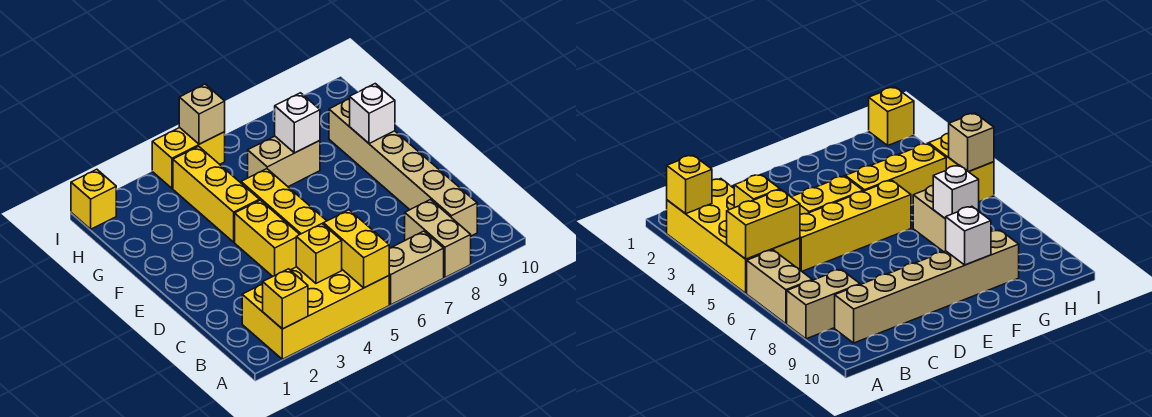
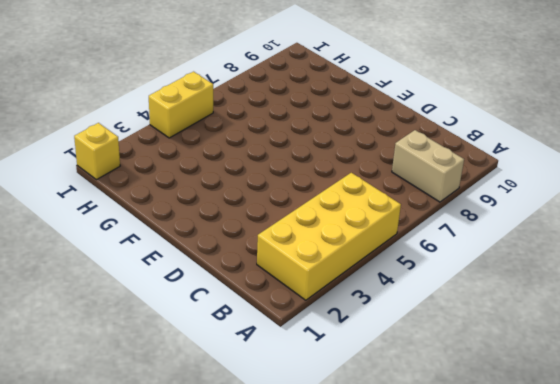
none -> tan 1x2 brick [389,231,444,305]
none -> tan 1x6 brick [329,99,477,236]
none -> yellow 1x4 brick [241,169,327,234]

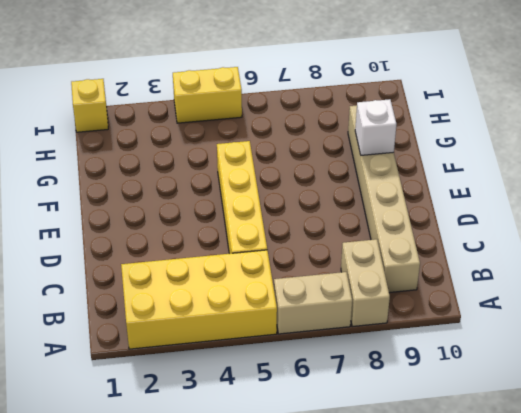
none -> yellow 1x2 brick [235,200,300,276]
none -> yellow 1x3 brick [173,146,259,242]
none -> tan 1x2 brick [248,136,320,187]

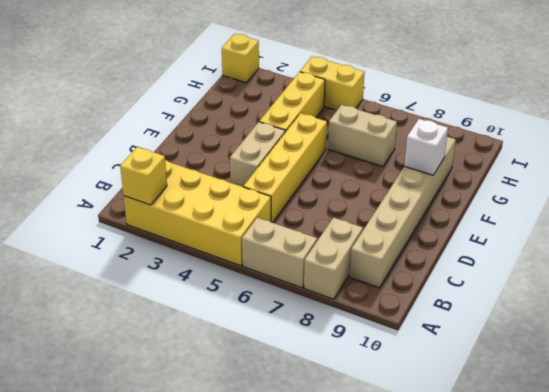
tan 1x2 brick [230,122,285,187] -> yellow 1x2 brick [235,200,300,276]
none -> yellow 1x2 brick [323,210,389,288]
none -> yellow 1x1 brick [296,224,342,283]
none -> white 1x1 brick [275,93,320,153]

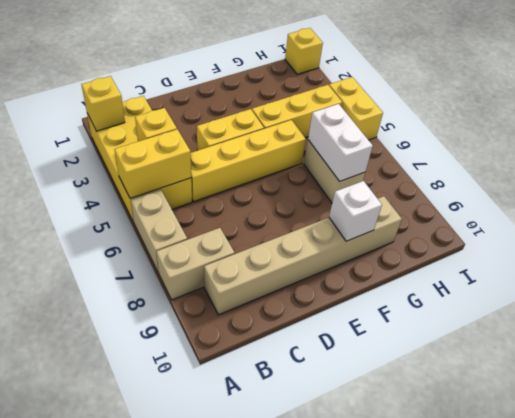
white 1x2 brick [308,104,373,182] -> white 1x1 brick [275,93,320,153]
none -> tan 1x1 brick [179,84,225,144]

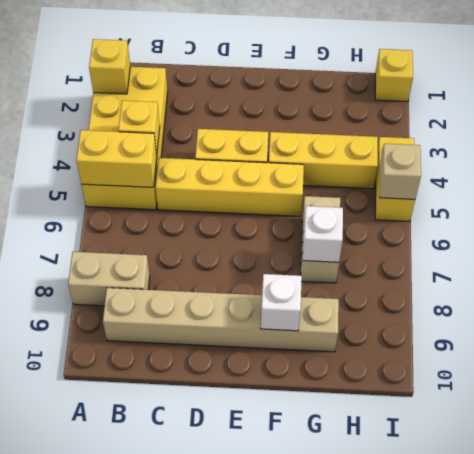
none -> tan 1x2 brick [389,231,444,305]

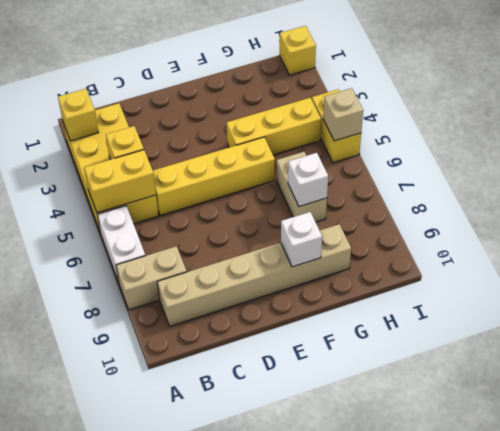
white 1x2 brick [97,206,145,282] -> tan 1x2 brick [389,231,444,305]
none -> yellow 1x2 brick [235,200,300,276]

